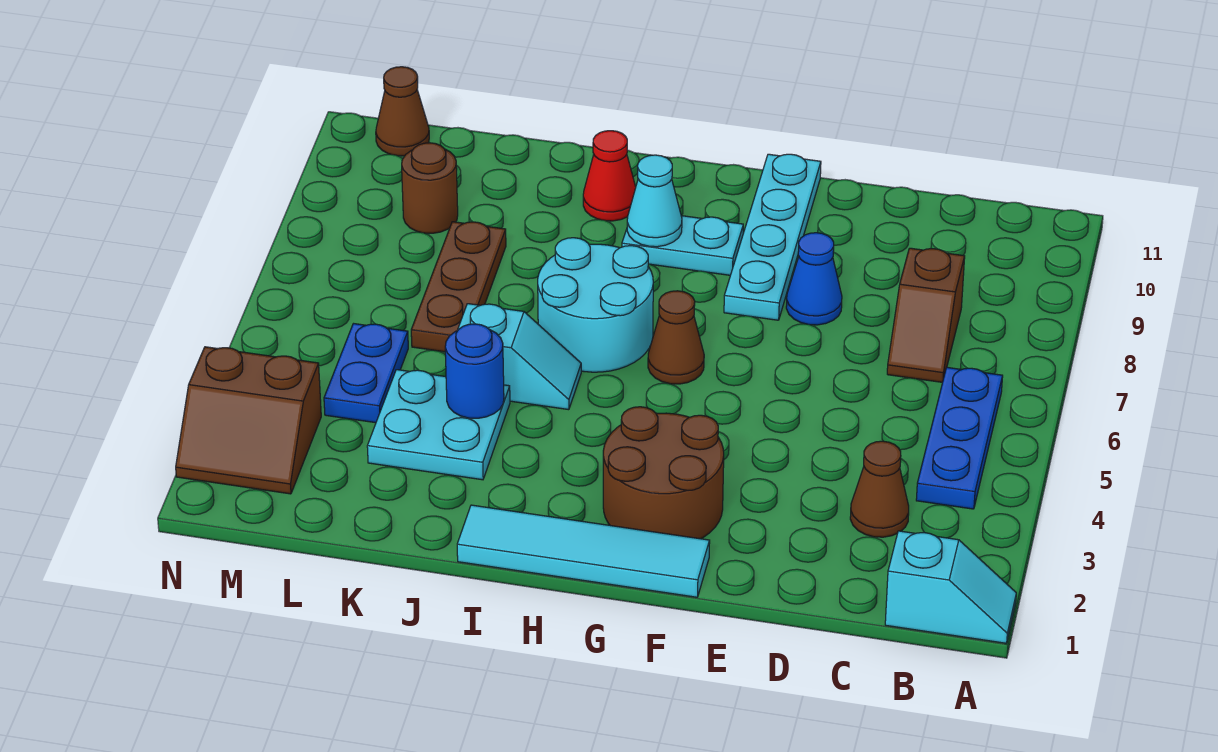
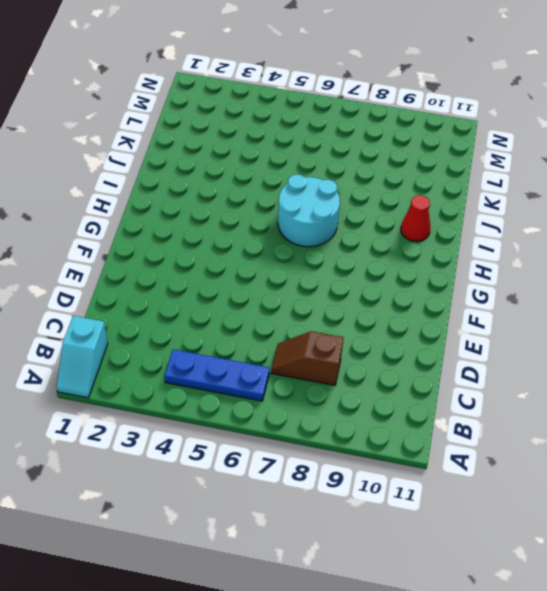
none -> brown 1x1 cone [850,441,909,537]
none -> blue 1x1 cone [786,233,842,325]
none -> cyan 1x4 tile [457,505,710,597]

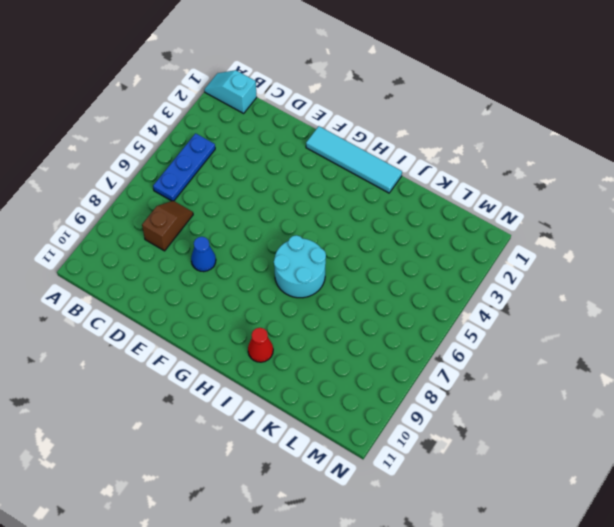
none -> brown 1x1 cone [850,441,909,537]
none -> brown 2x2 round brick [603,407,724,539]
none -> cyan 1x4 plate [724,154,821,320]

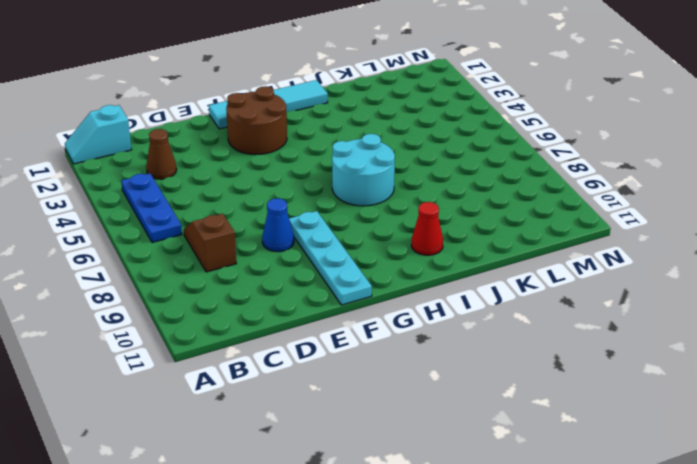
none -> brown 1x1 cone [648,291,704,384]
none -> cyan 1x2 plate [622,216,743,275]
none -> cyan 1x2 slope [457,304,581,410]

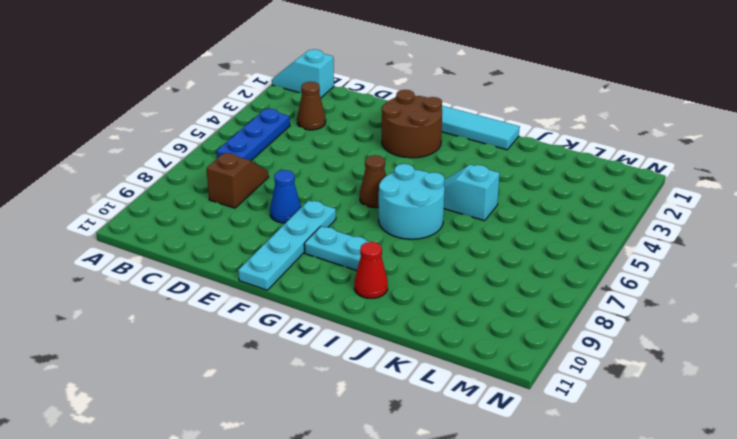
none -> cyan 2x2 plate [367,370,510,480]
none -> brown 1x3 plate [411,222,506,352]
none -> blue 1x2 plate [324,324,408,423]

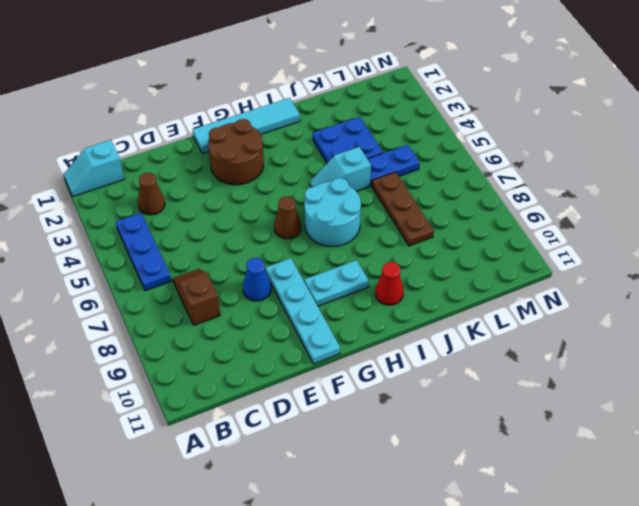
blue 2x2 plate [313,117,383,163] -> cyan 2x2 plate [367,370,510,480]
blue 1x2 plate [368,145,420,186] -> blue 1x2 plate turned to [324,324,408,423]
none -> brown 1x1 round brick [402,143,458,233]
none -> brown 2x2 slope [176,347,321,494]
none -> brown 1x1 cone [376,67,429,156]

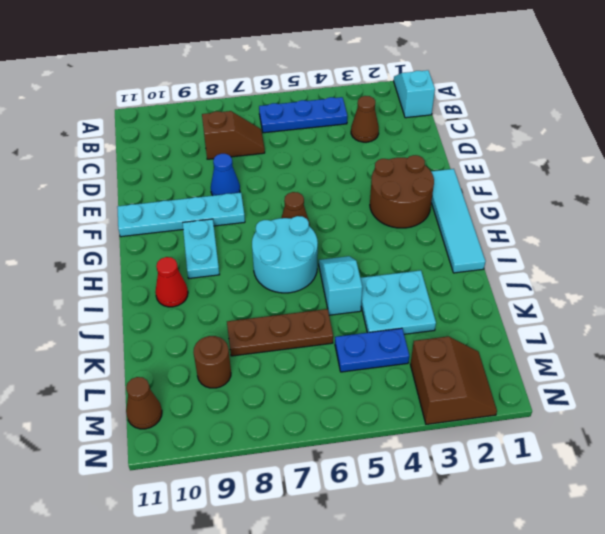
none -> cyan 1x1 cone [627,155,682,247]
none -> blue 1x1 round brick [445,324,504,418]

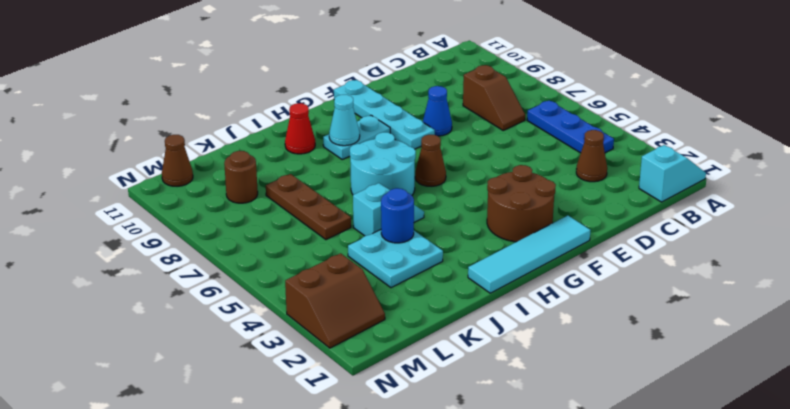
none -> blue 1x2 plate [324,324,408,423]

